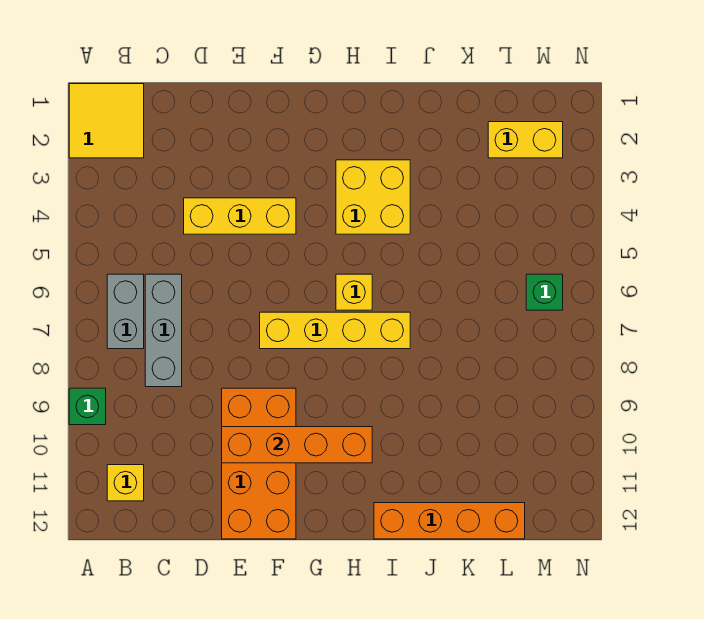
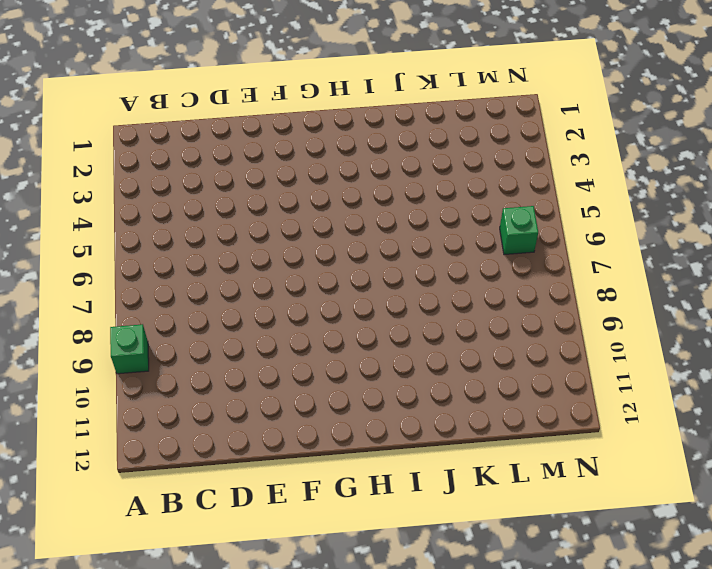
none -> yellow 2x2 tile [69,84,144,158]
none -> grey 1x2 brick [107,274,144,349]
none -> yellow 1x1 brick [107,465,144,501]

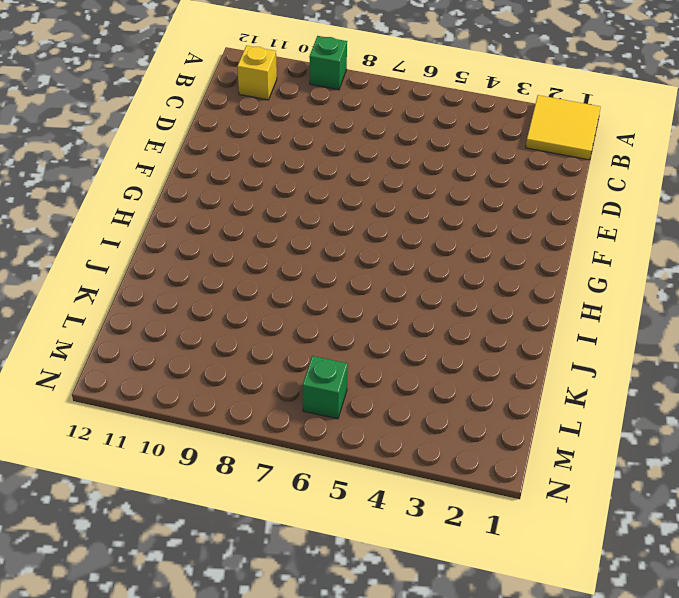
none -> grey 1x2 brick [107,274,144,349]
none -> grey 1x3 brick [145,274,182,387]
none -> yellow 1x3 brick [184,198,296,234]

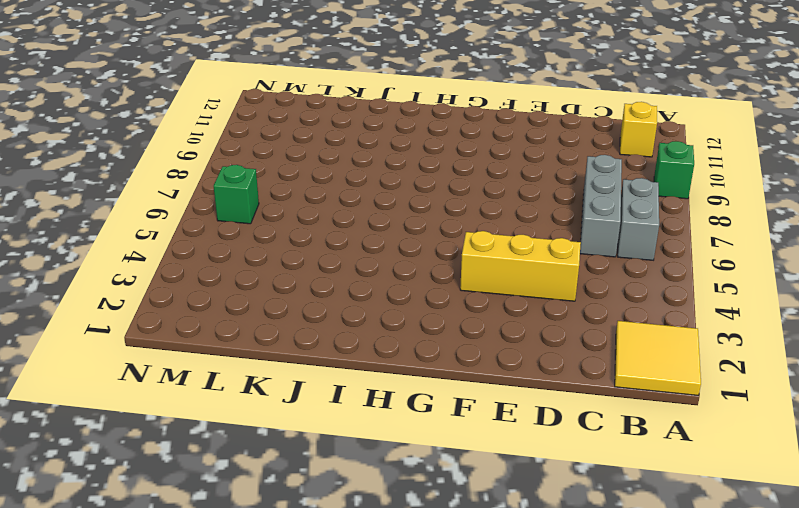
none -> orange 2x4 brick [222,388,296,539]
none -> yellow 1x4 brick [260,312,410,349]
none -> yellow 2x2 brick [336,160,410,234]

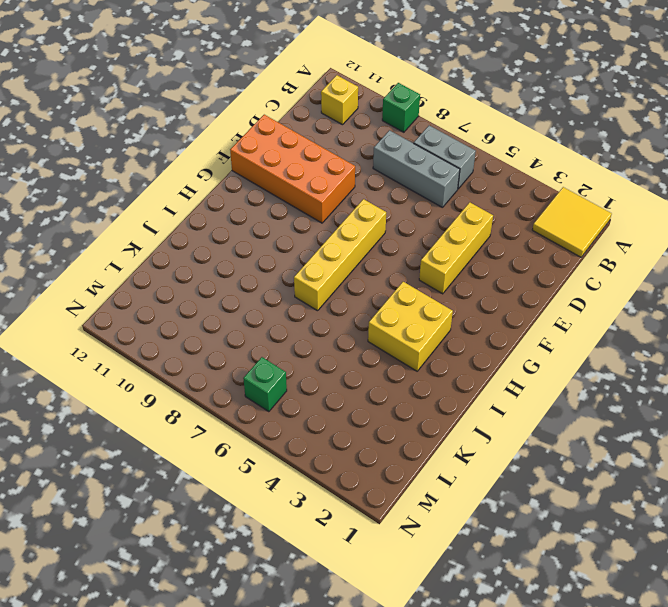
none -> yellow 1x1 brick [336,274,372,310]
none -> orange 1x4 brick [374,503,525,539]
none -> yellow 1x2 brick [488,122,563,158]

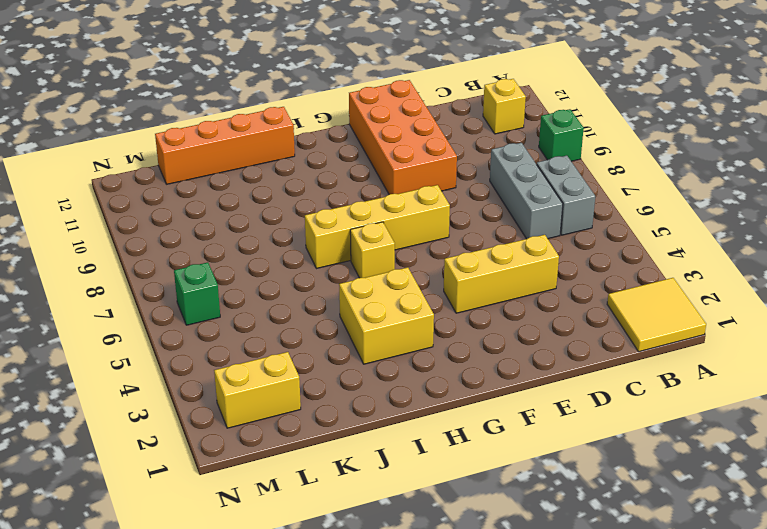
none -> orange 1x4 brick [222,427,372,463]

